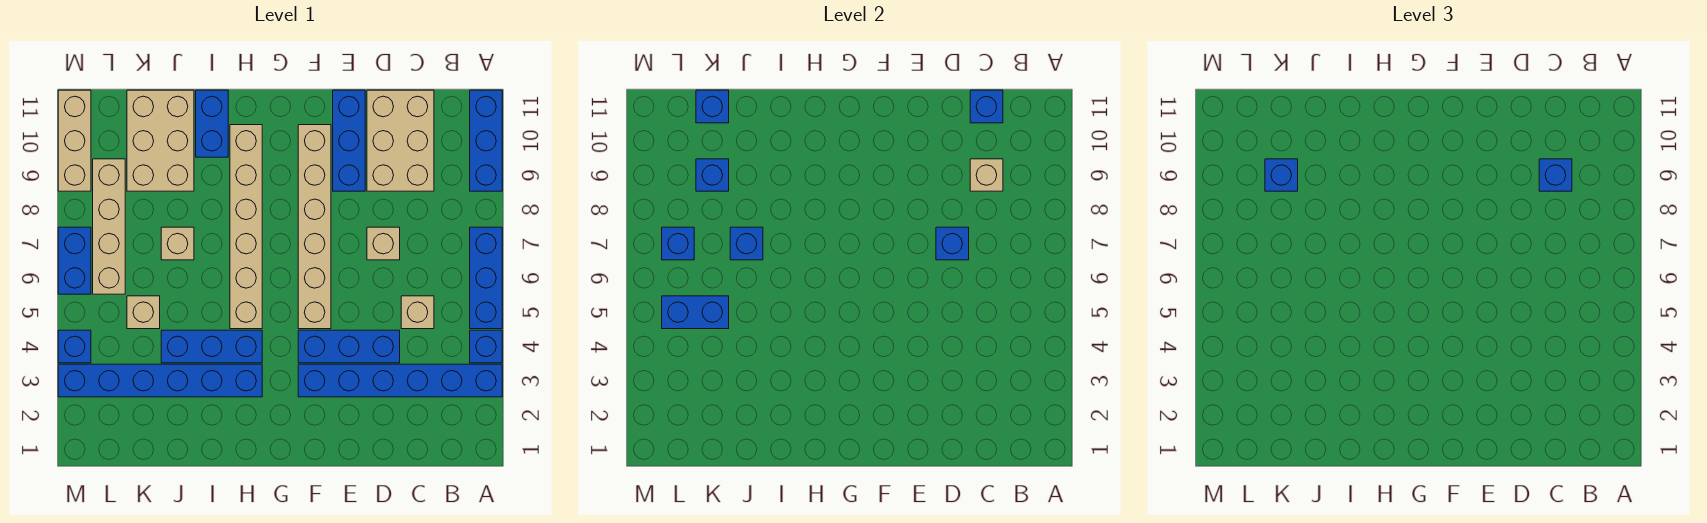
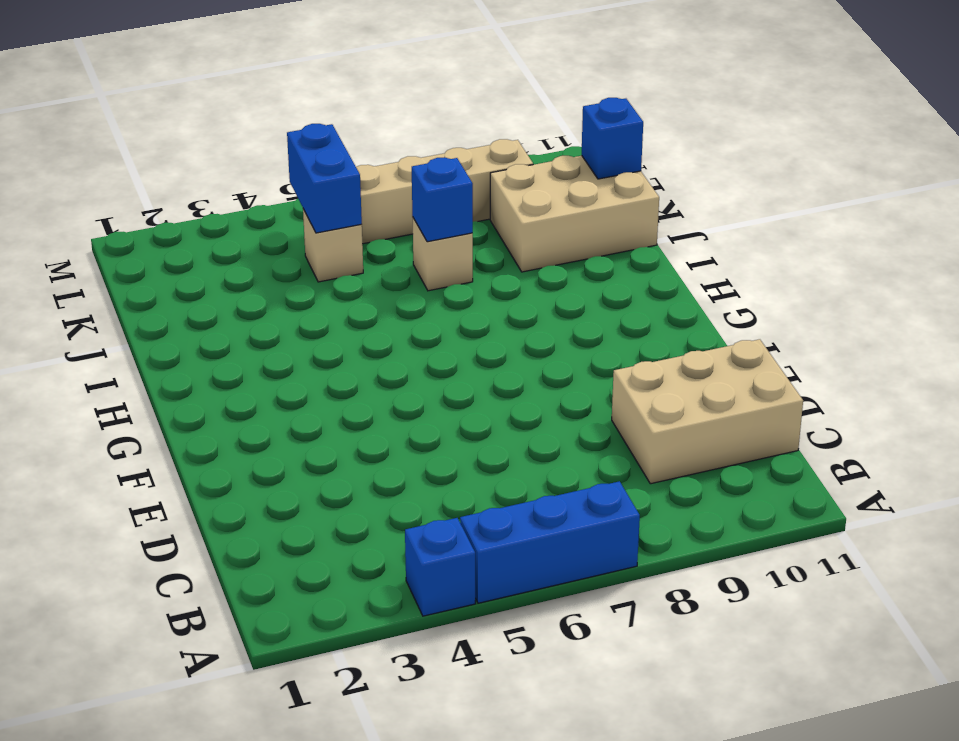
none -> blue 1x6 brick [298,364,502,397]
none -> blue 1x3 brick [470,90,502,191]
none -> tan 1x1 brick [401,296,434,329]
none -> blue 1x3 brick [298,330,400,363]

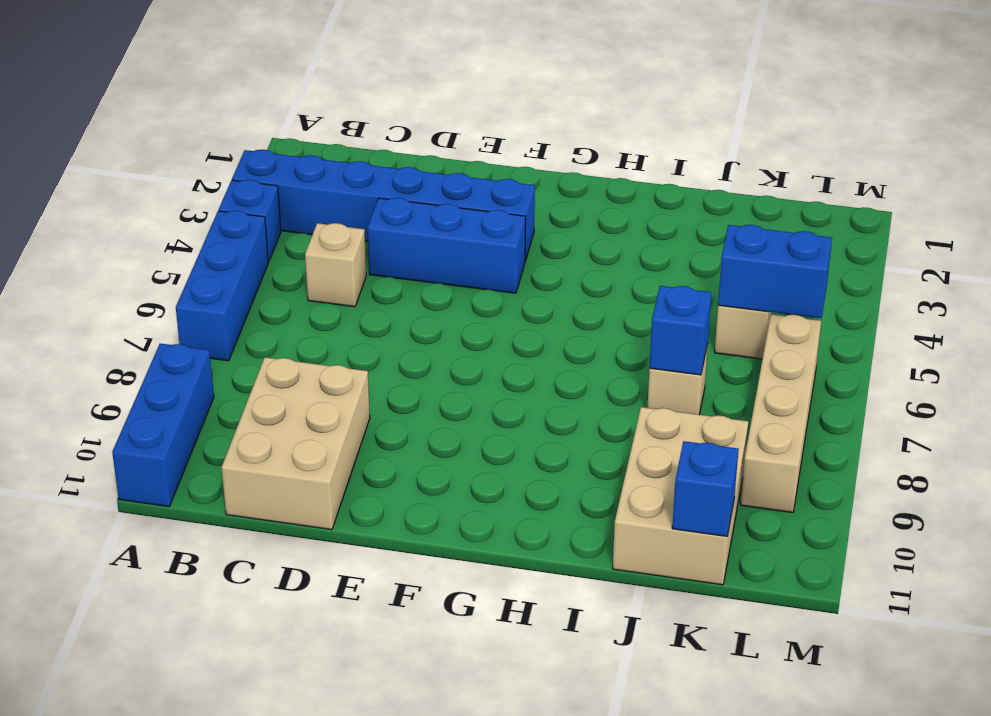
none -> tan 1x1 brick [367,227,400,260]
none -> blue 1x3 brick [333,90,365,191]
none -> tan 1x6 brick [298,125,331,329]
none -> blue 1x6 brick [58,364,262,397]

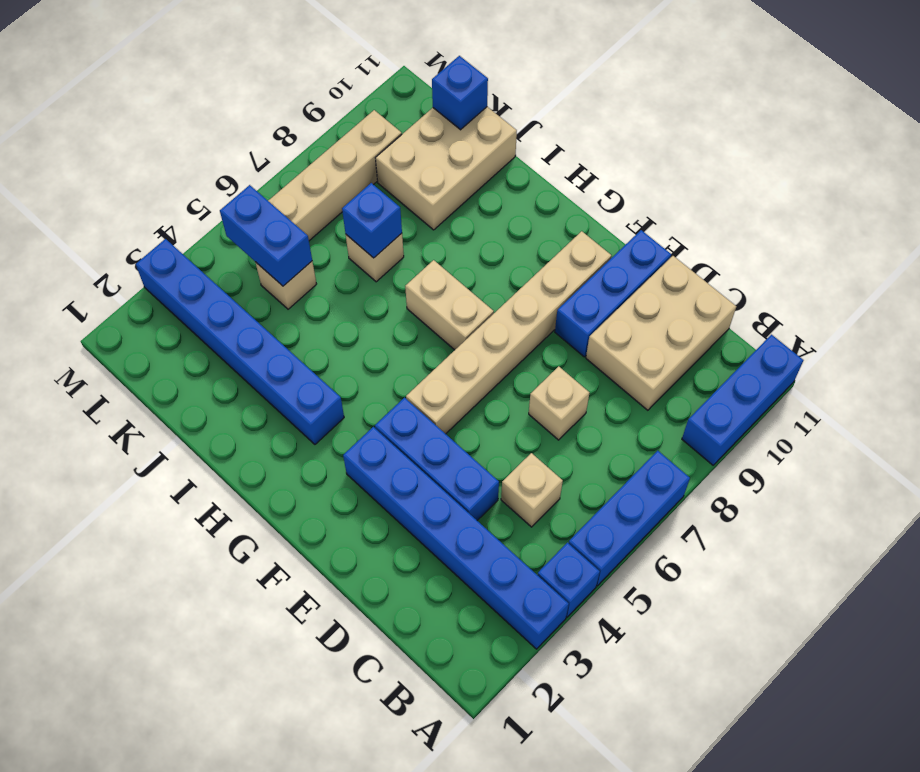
tan 1x2 brick [405,260,494,350] -> tan 1x6 brick [230,125,262,329]
none -> blue 1x3 brick [161,330,262,363]
none -> blue 1x2 brick [196,90,228,157]
none -> blue 1x1 brick [58,330,91,363]
none -> blue 1x2 brick [58,227,91,294]

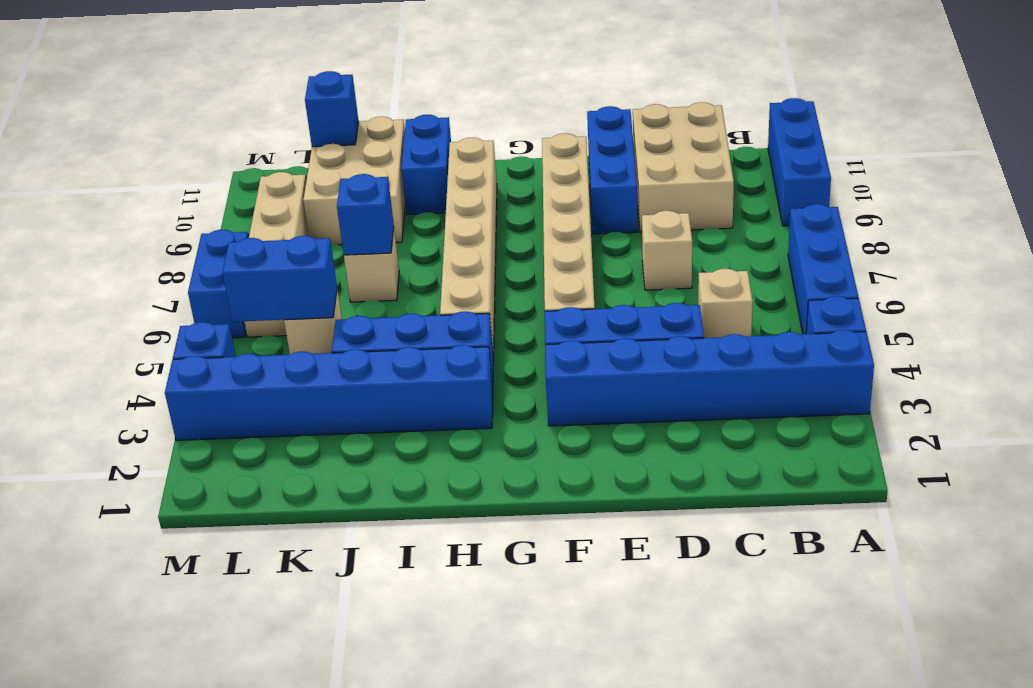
none -> tan 1x3 brick [58,90,91,191]
none -> tan 1x1 brick [970,159,1003,191]
none -> blue 1x1 brick [970,90,1003,123]
none -> blue 1x1 brick [936,227,969,260]

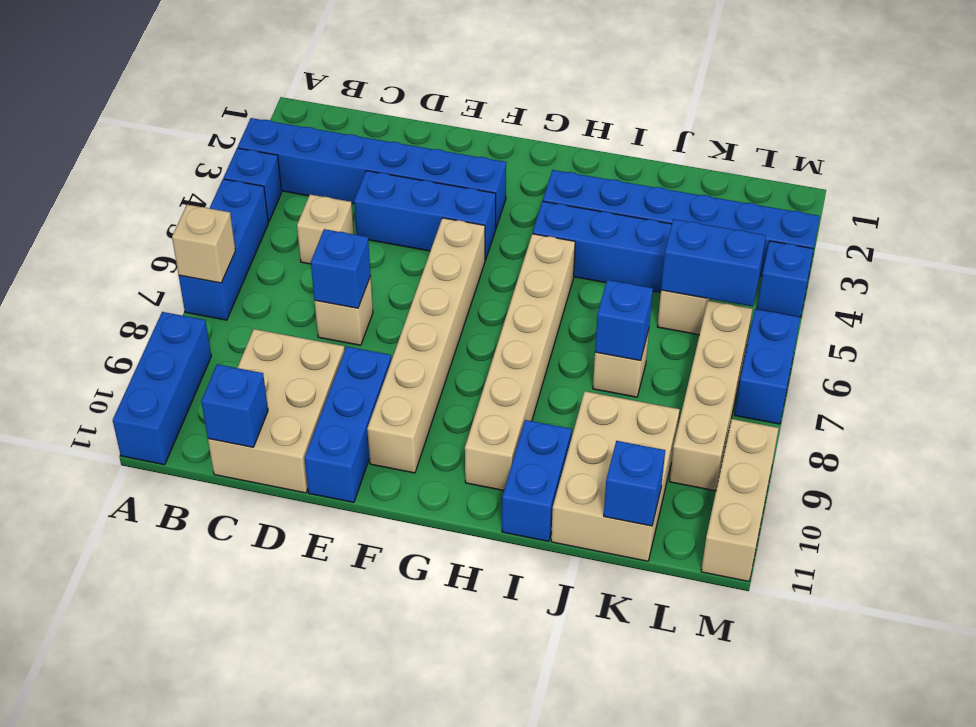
tan 1x1 brick [172,205,235,283] -> tan 1x1 brick moved to [970,159,1003,191]
none -> blue 1x1 brick [696,159,729,191]
none -> blue 1x1 brick [662,227,694,260]
none -> blue 1x1 brick [1539,159,1572,191]
none -> blue 1x1 brick [1265,159,1298,191]

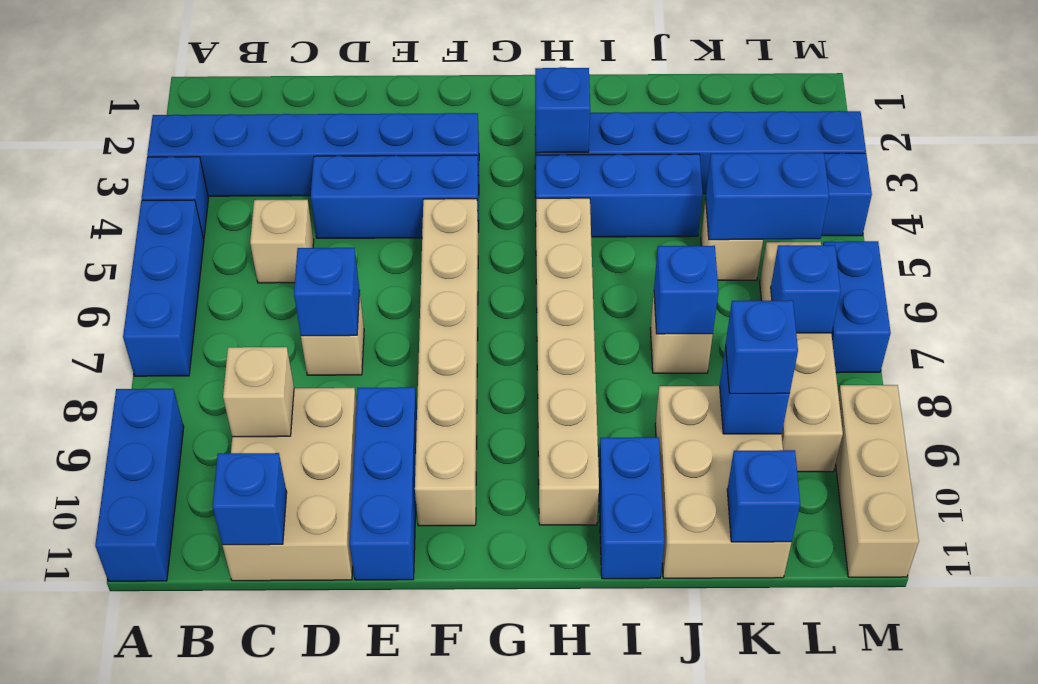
blue 1x1 brick [535,67,590,153] -> blue 1x1 brick moved to [1539,159,1572,191]

